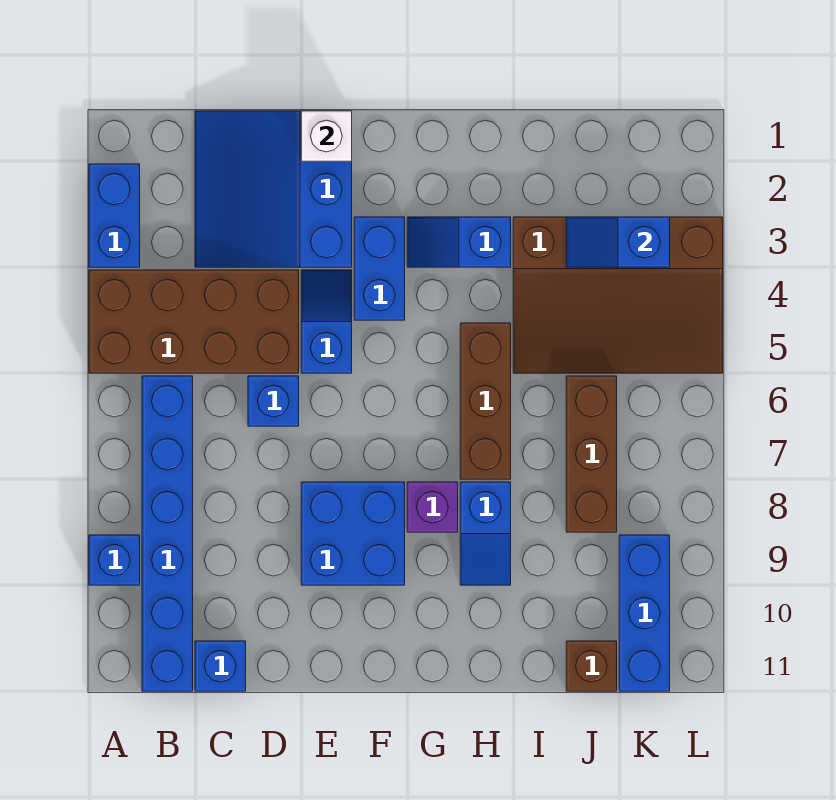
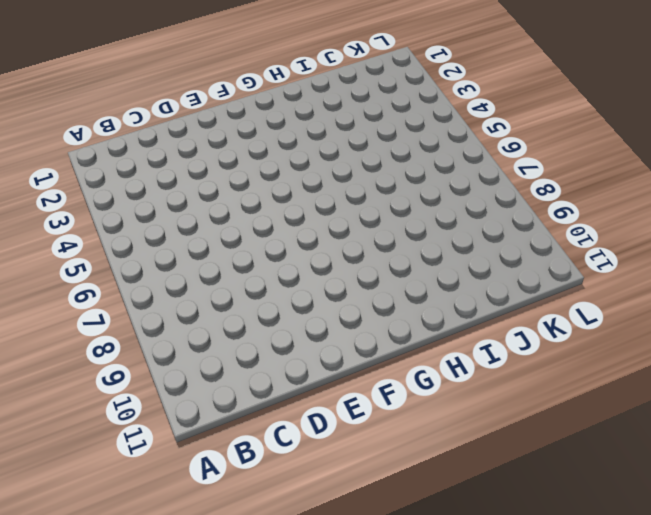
none -> blue 1x2 brick [89,164,140,267]
none -> brown 2x4 brick [89,270,299,373]
none -> blue 1x1 brick [89,535,140,585]

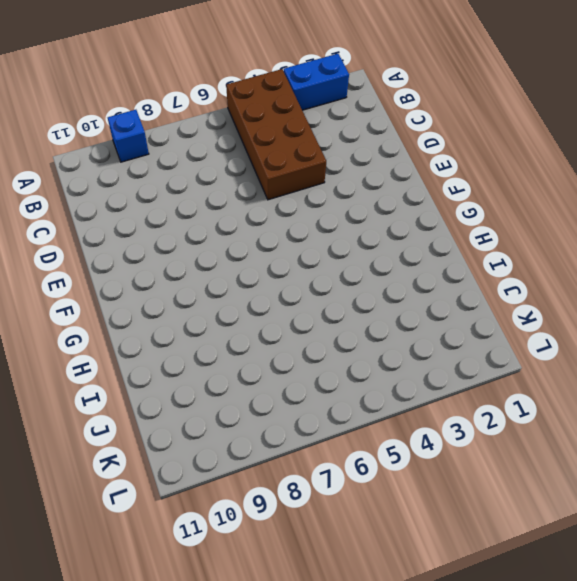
none -> blue 1x6 brick [142,376,193,691]
none -> blue 3x3 slope [195,111,352,267]
none -> blue 1x1 brick [195,641,246,691]

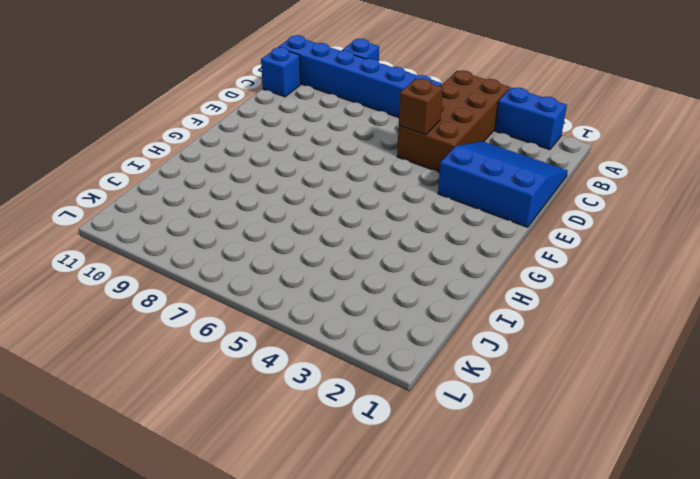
brown 1x1 brick [399,79,443,135] -> brown 1x1 brick moved to [566,641,617,691]
none -> blue 1x1 brick [248,376,299,426]
none -> blue 1x2 slope [301,270,352,373]
none -> blue 2x2 brick [301,482,405,585]

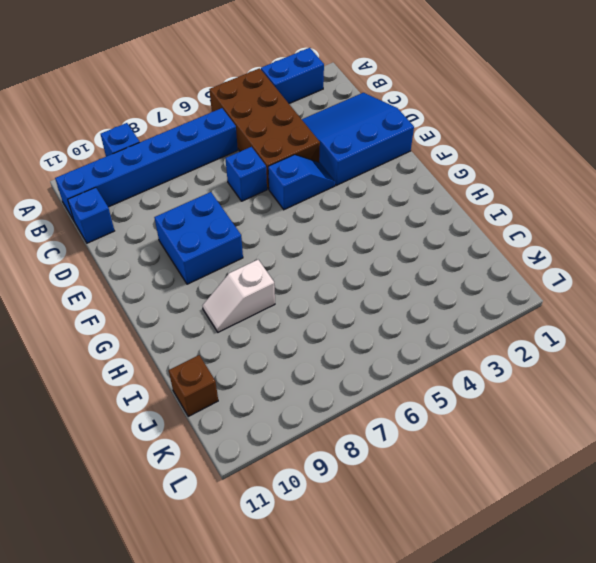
white 1x2 slope [202,260,275,332] -> blue 1x2 slope [460,482,511,585]
none -> blue 1x2 brick [354,217,405,320]
none -> blue 1x2 slope [407,217,511,267]
none -> purple 1x1 brick [407,482,458,532]

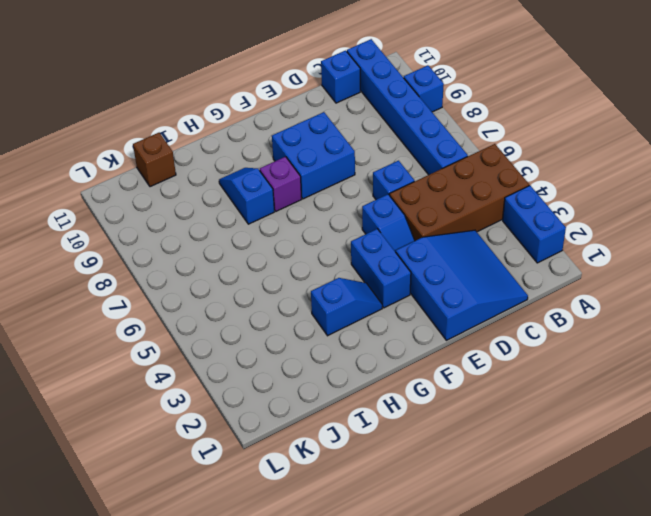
none -> brown 1x3 brick [460,323,511,479]
none -> brown 3x4 slope [513,217,723,373]
none -> brown 1x3 brick [566,376,617,532]

